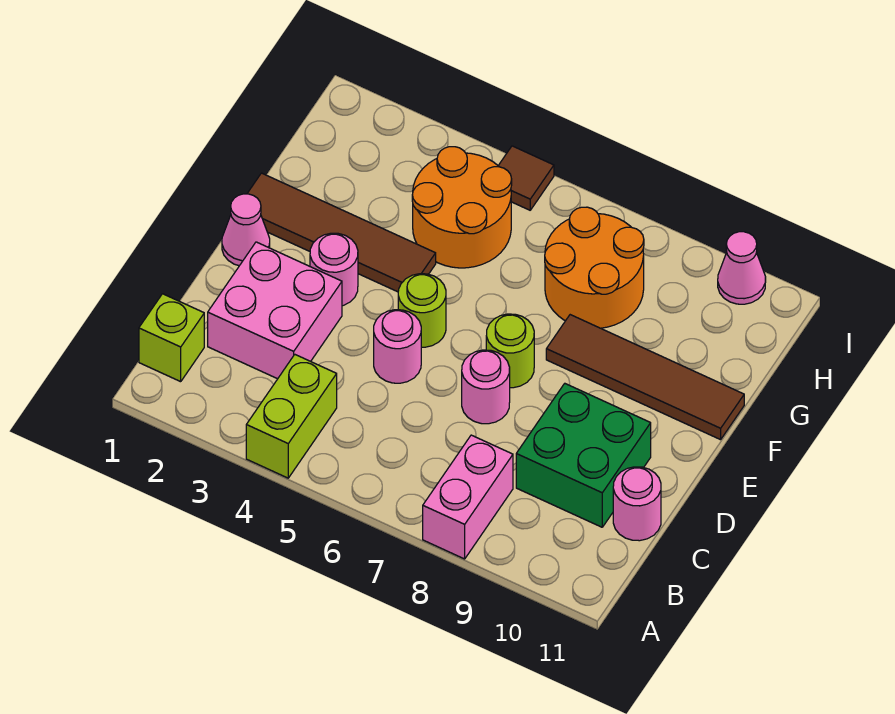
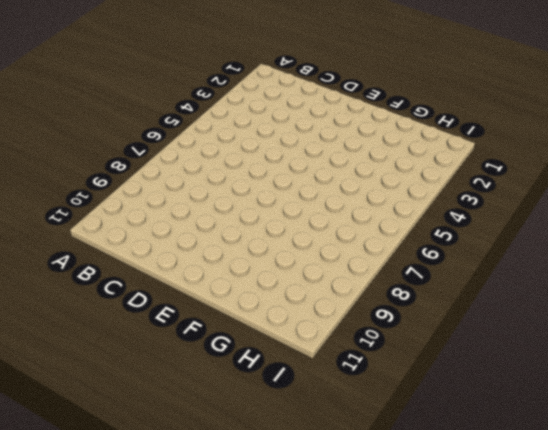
none -> lime 1x2 brick [246,355,337,478]
none -> pink 1x2 brick [423,435,513,559]
none -> lime 1x1 brick [139,294,204,382]

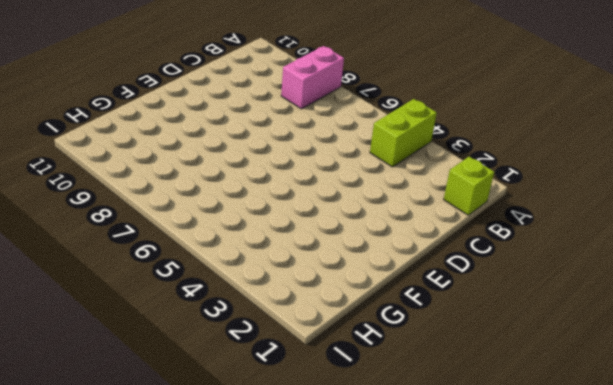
none -> pink 2x2 brick [208,242,342,379]
none -> green 2x2 brick [516,384,651,527]
none -> pink 1x1 round brick [613,467,661,541]

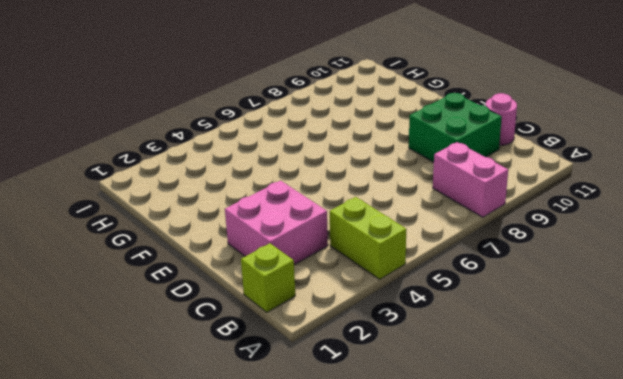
none -> pink 1x1 round brick [374,310,421,383]
none -> pink 1x1 round brick [462,350,510,424]
none -> pink 1x1 cone [222,194,270,266]

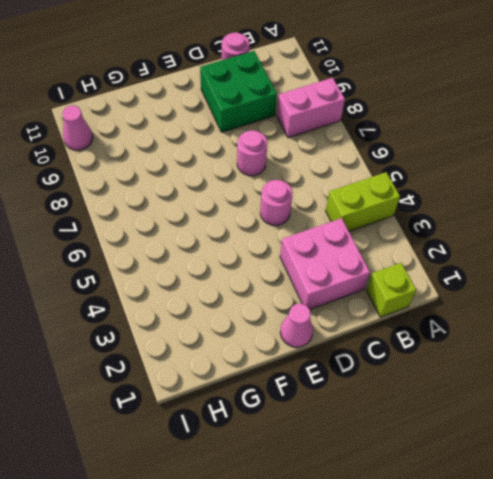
none -> pink 1x1 round brick [310,233,358,306]
none -> lime 1x1 round brick [398,274,446,347]
none -> lime 1x1 round brick [486,314,534,388]

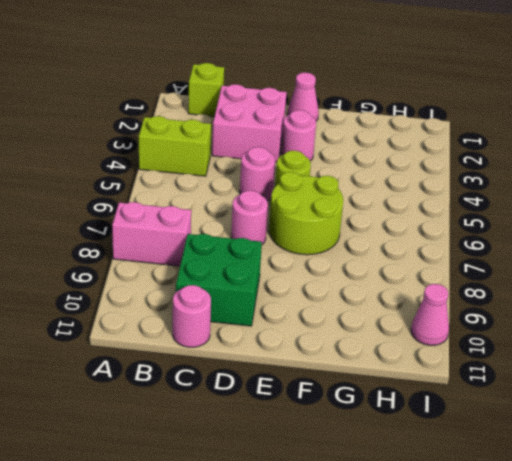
lime 2x2 round brick [269,172,343,255] -> lime 1x1 round brick [486,314,534,388]
none -> brown 1x4 tile [247,173,436,292]
none -> brown 1x4 tile [546,315,744,440]
none -> orange 2x2 round brick [412,147,512,268]

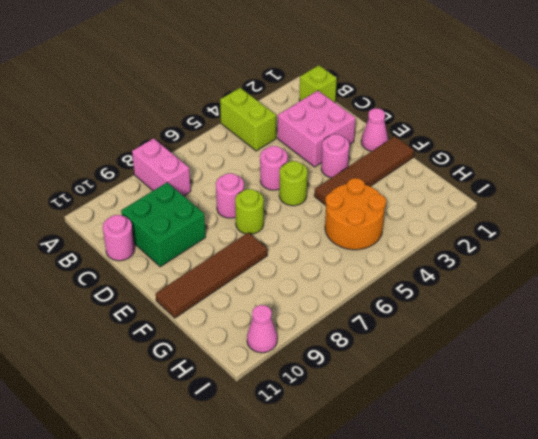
none -> orange 2x2 round brick [545,207,644,328]
none -> brown 1x1 tile [498,146,554,210]

